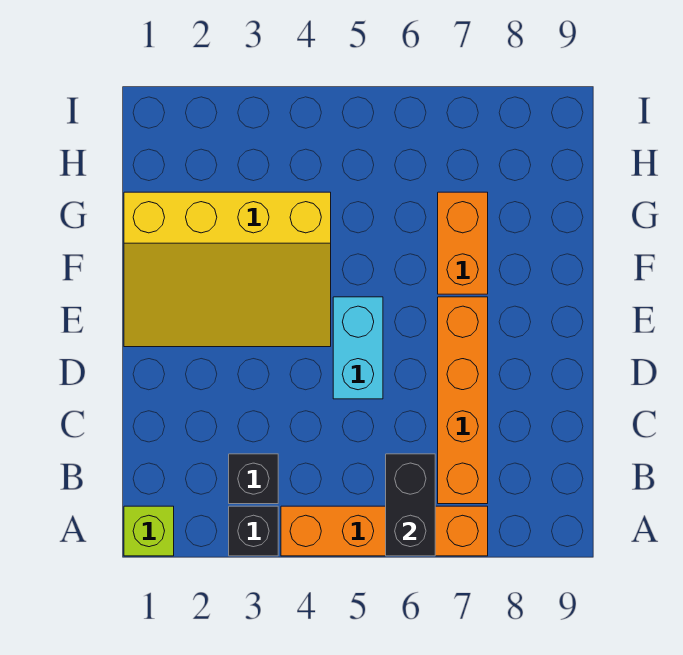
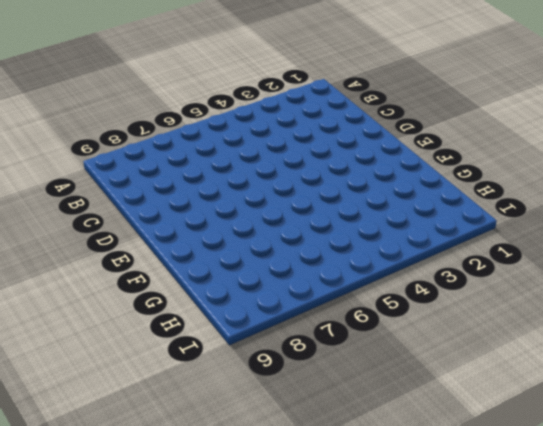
none -> lime 1x1 brick [124,506,174,556]
none -> black 1x1 brick [229,506,278,556]

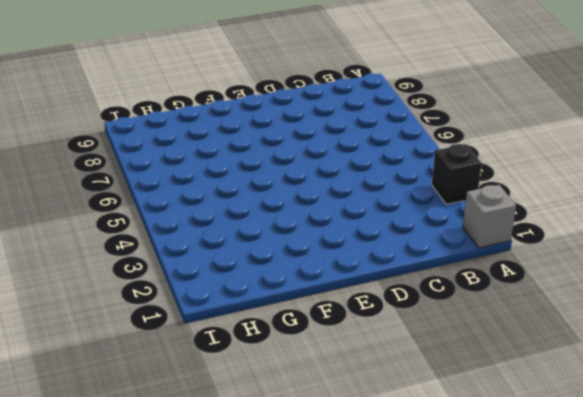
grey 1x1 brick [463,185,516,248] -> lime 1x1 brick [124,506,174,556]
none -> orange 1x4 brick [281,506,488,556]
none -> black 1x1 brick [229,454,278,504]

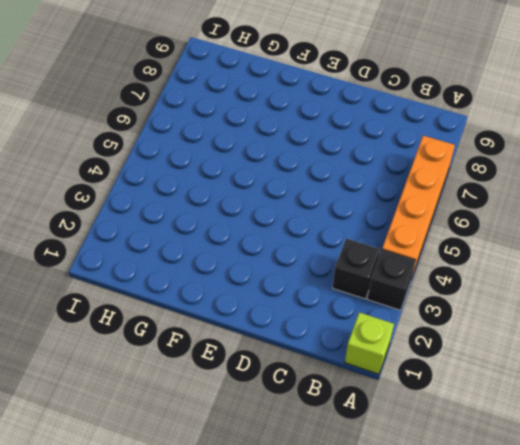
none -> orange 1x4 brick [438,297,488,504]
none -> cyan 1x2 brick [333,297,383,399]

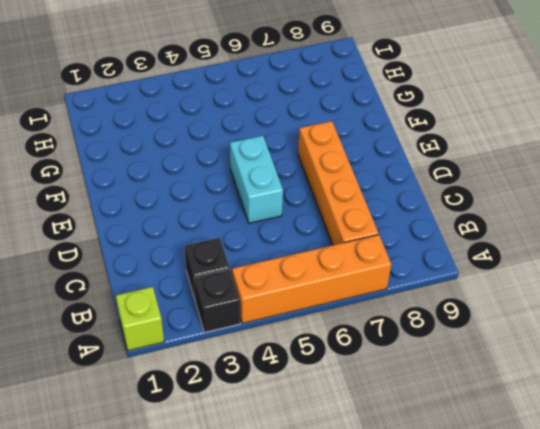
none -> yellow 3x4 slope [124,192,331,347]
none -> orange 1x2 brick [438,192,488,294]

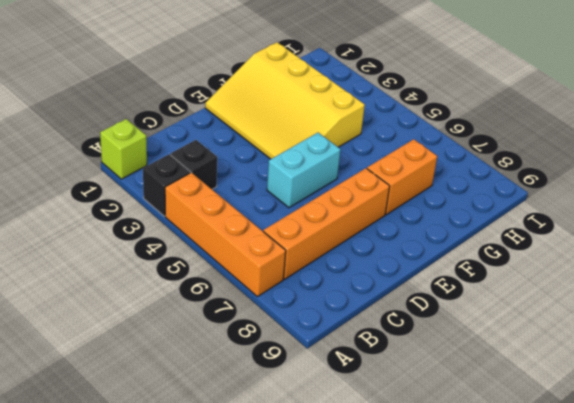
none -> black 1x2 brick [386,454,435,556]

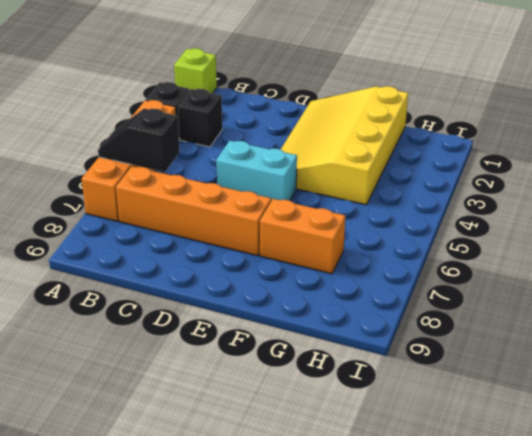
black 1x2 slope [98,109,180,172] -> black 1x2 brick [386,454,435,556]

